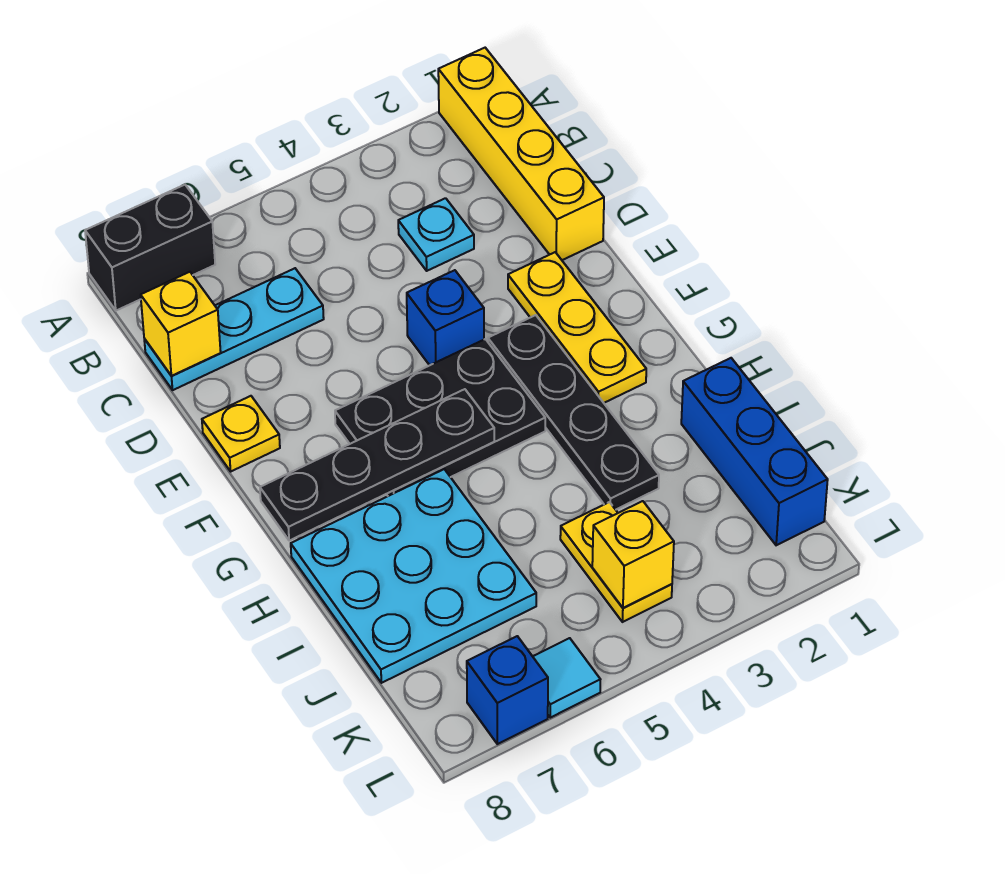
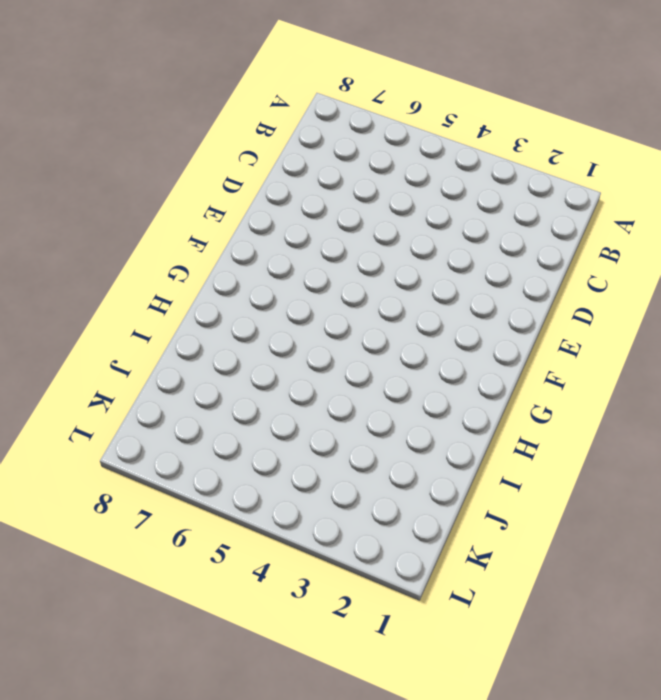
none -> yellow 1x4 brick [438,48,604,260]
none -> black 1x2 brick [85,185,215,311]
none -> cyan 1x1 plate [398,198,474,271]

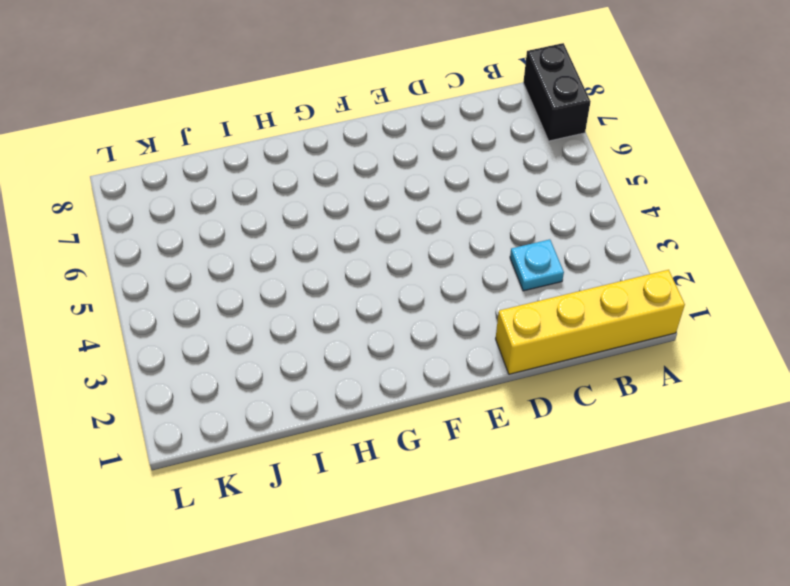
none -> cyan 1x3 plate [144,268,324,390]
none -> yellow 1x3 plate [508,252,646,403]
none -> blue 1x1 brick [407,270,484,365]

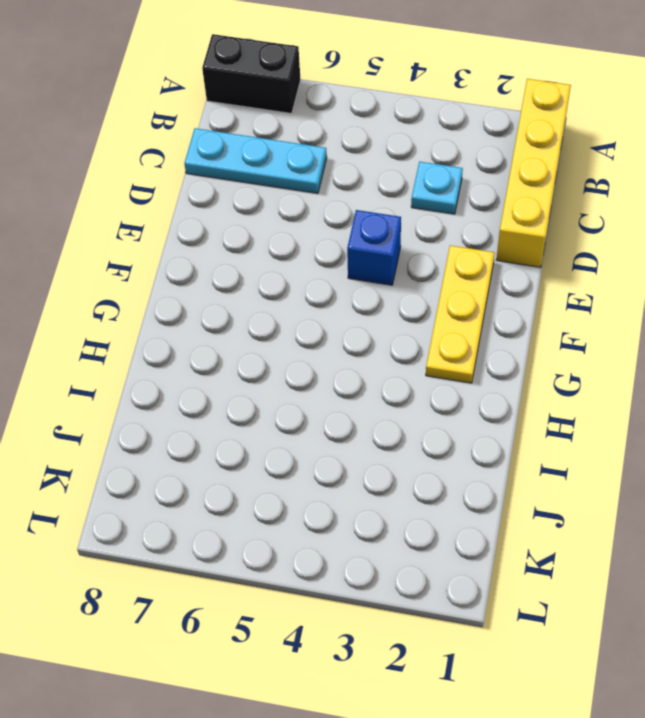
none -> yellow 1x1 plate [202,396,280,471]
none -> black 1x4 plate [488,315,659,510]
none -> black 2x3 plate [335,339,545,496]

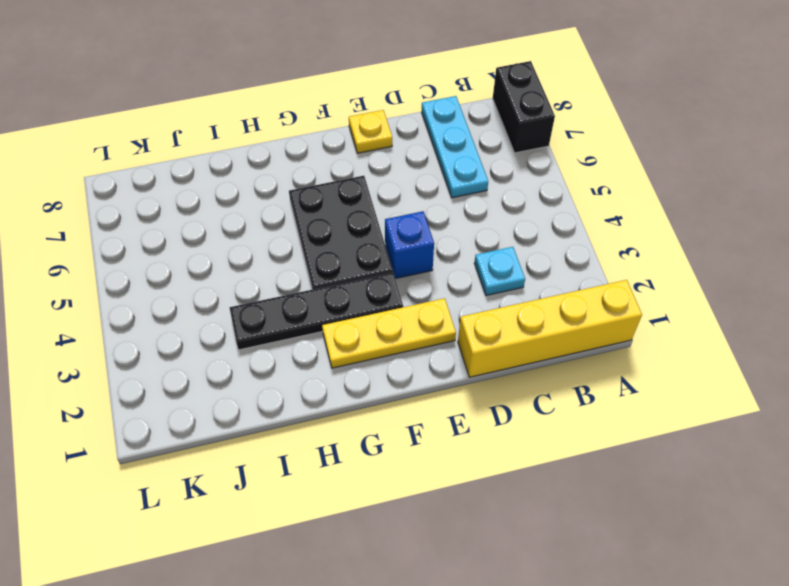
none -> cyan 3x3 plate [291,469,536,683]
none -> blue 1x3 brick [681,358,828,545]
none -> yellow 1x2 plate [560,502,672,622]

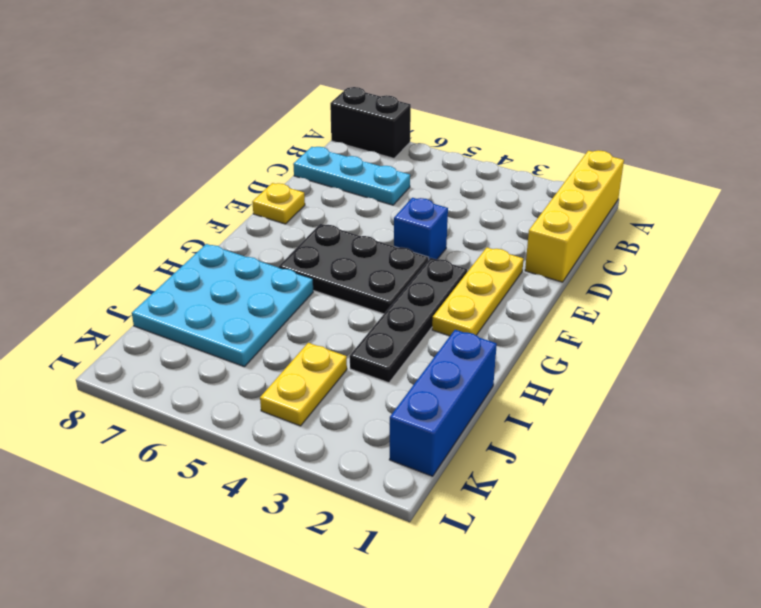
none -> cyan 1x1 plate [398,198,474,271]
none -> cyan 1x1 tile [533,638,600,718]
none -> blue 1x1 brick [467,636,548,744]

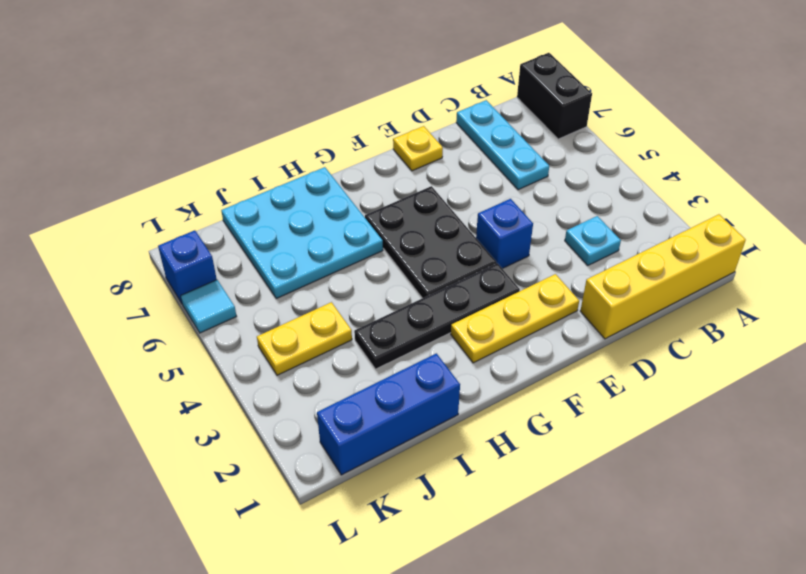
none -> yellow 1x1 brick [141,272,221,376]
none -> black 1x4 plate [260,389,494,541]
none -> yellow 1x1 brick [592,501,674,608]

